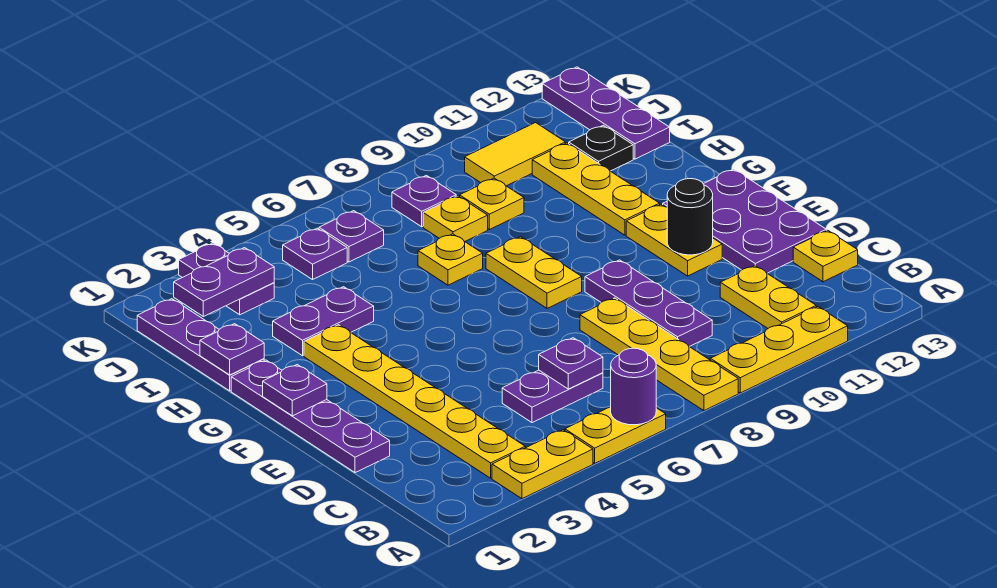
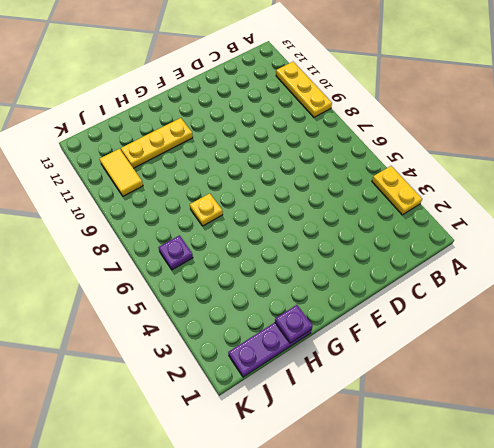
none -> yellow 1x2 plate [565,407,666,463]
none -> yellow 1x4 plate [580,298,738,411]
none -> yellow 1x6 plate [304,325,525,478]
none -> yellow 1x2 plate [720,266,816,328]

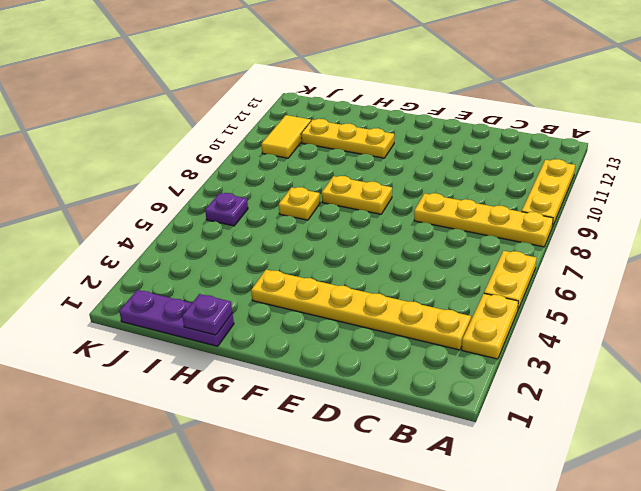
none -> yellow 1x2 plate [720,266,816,328]
none -> purple 1x2 plate [502,370,603,423]
none -> purple 1x3 plate [585,260,712,347]
none -> yellow 1x1 plate [793,230,858,282]

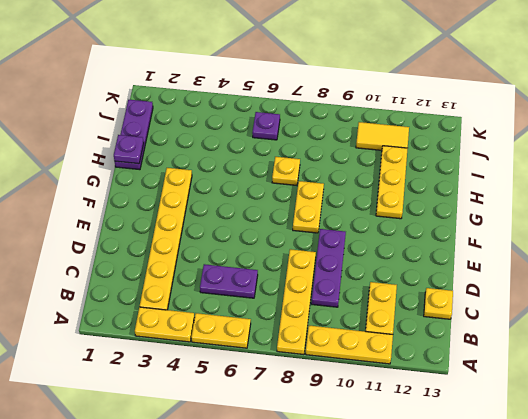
none -> purple 1x4 plate [231,360,390,473]
none -> purple 2x3 plate [663,169,826,273]
none -> yellow 1x2 plate [626,204,722,276]
none -> purple 1x2 plate [273,287,374,356]

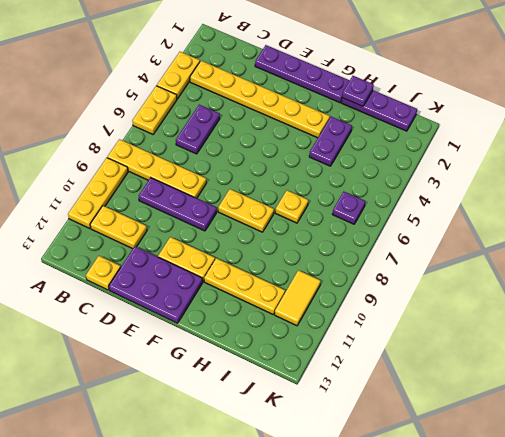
none -> yellow 1x1 plate [423,196,488,242]
none -> yellow 1x1 plate [460,178,524,230]
none -> black 1x1 plate [569,125,633,171]
none -> purple 1x3 plate [542,67,670,159]

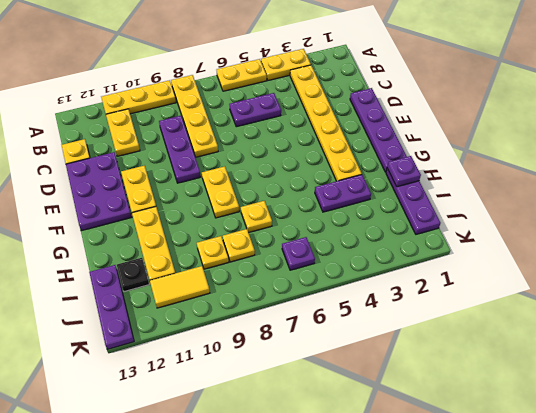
none -> purple 1x2 plate [179,243,274,315]
none -> purple 1x1 plate [283,228,347,280]
none -> purple 1x1 plate [392,175,456,227]
none -> purple 1x1 round brick [611,348,656,425]

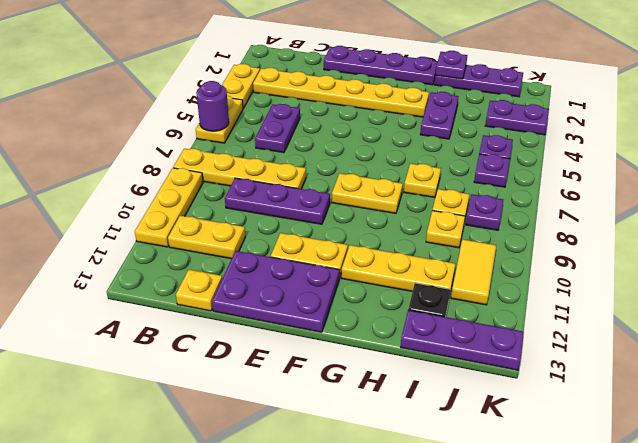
none -> purple 1x1 plate [539,338,603,389]
none -> black 1x1 round brick [667,179,713,255]
none -> purple 1x1 plate [263,365,327,416]
none -> purple 1x2 plate [174,248,274,316]

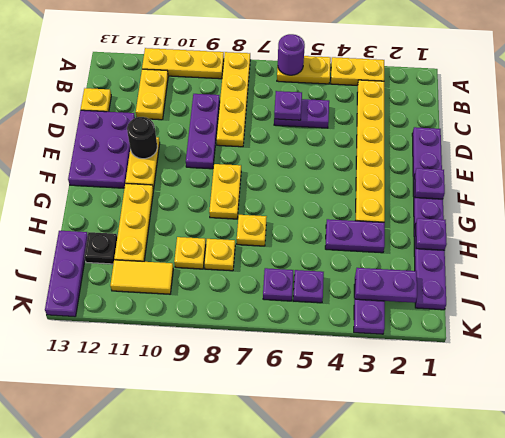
none -> purple 1x1 plate [392,175,456,227]

